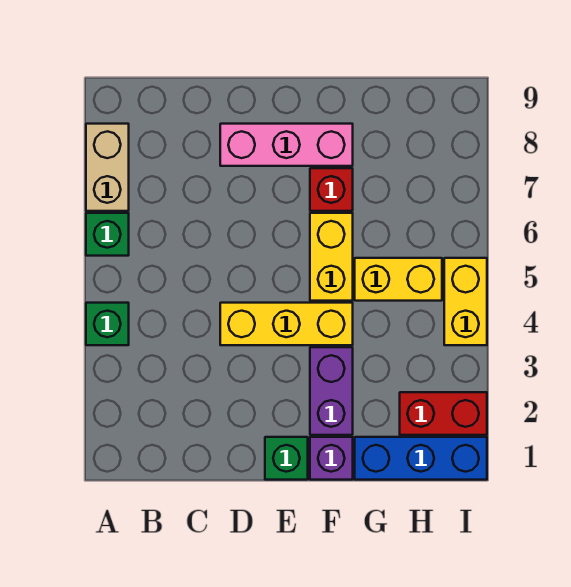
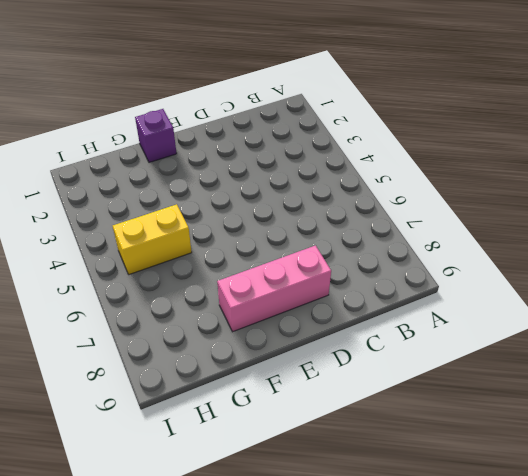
none -> green 1x1 brick [86,303,129,345]
none -> green 1x1 brick [86,213,129,256]
none -> tan 1x2 brick [86,124,129,211]

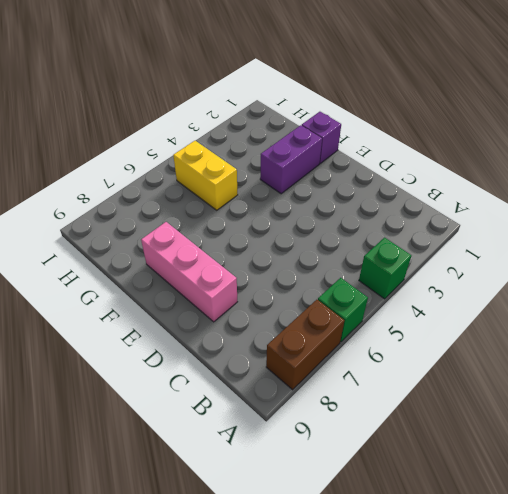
brown 1x2 brick [266,300,344,390] -> tan 1x2 brick [86,124,129,211]
none -> yellow 1x3 brick [220,303,353,345]
none -> green 1x1 brick [265,437,308,480]
none -> yellow 1x2 brick [310,213,353,301]

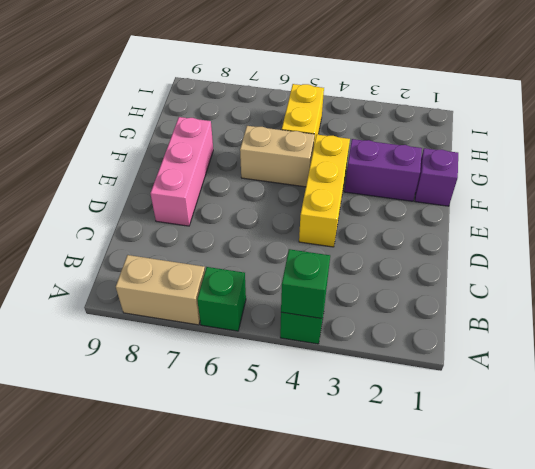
green 1x1 brick [281,249,330,318] -> green 1x1 brick moved to [265,437,308,480]
tan 1x2 brick [240,126,315,187] -> yellow 1x2 brick [310,213,353,301]
none -> red 1x1 brick [310,168,353,211]
none -> blue 1x3 brick [355,437,487,480]
none -> red 1x2 brick [400,392,487,435]

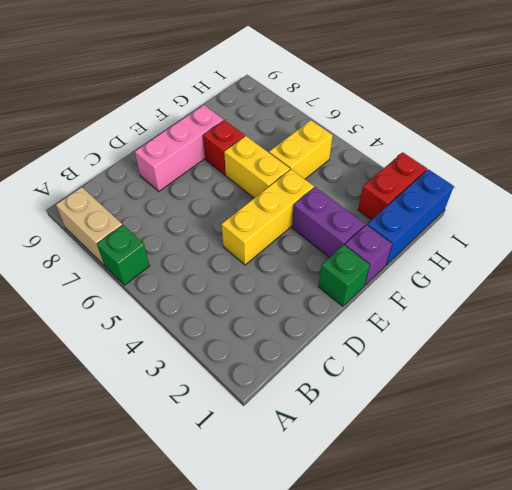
none -> green 1x1 brick [86,303,129,345]
none -> yellow 1x2 brick [444,258,487,345]

